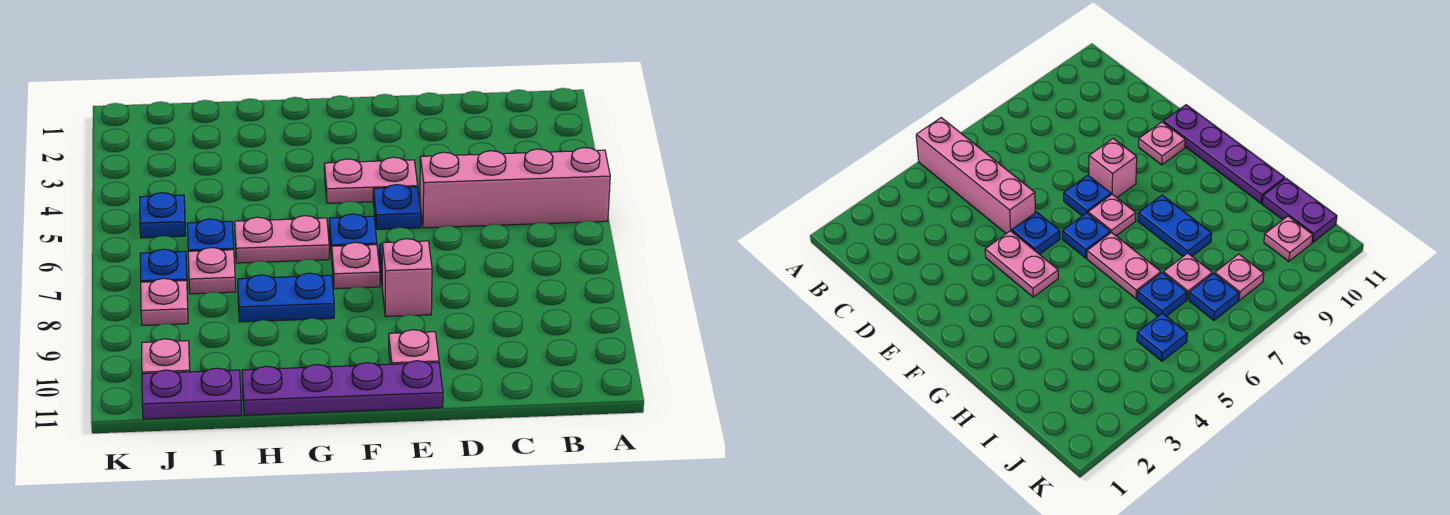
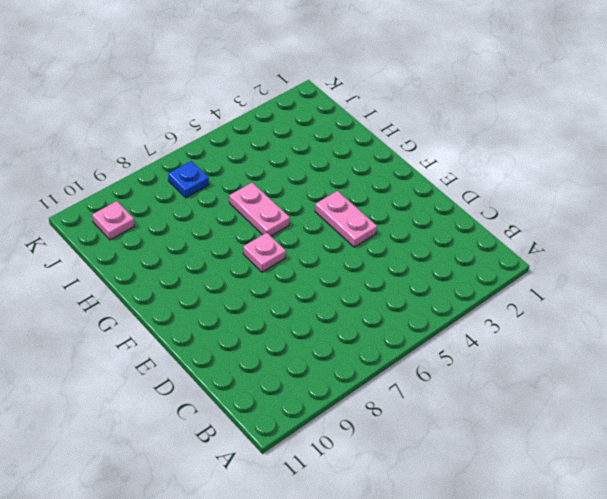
none -> pink 1x4 brick [420,148,610,228]
none -> blue 1x1 plate [373,185,421,230]
none -> blue 1x1 plate [1064,175,1111,216]

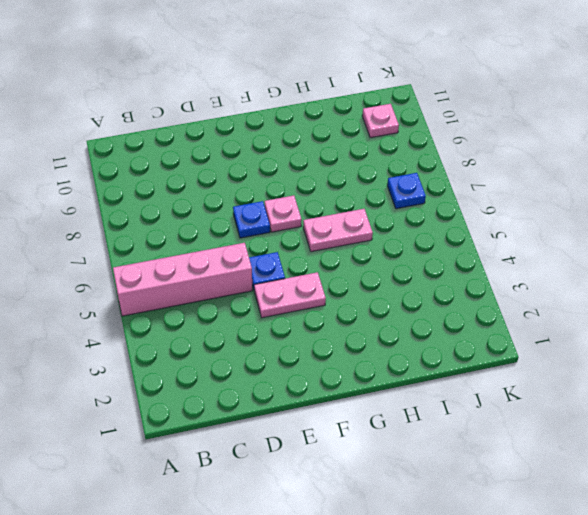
none -> pink 1x1 brick [382,239,432,316]
none -> pink 1x1 plate [389,330,439,364]
none -> purple 1x4 plate [242,361,443,415]

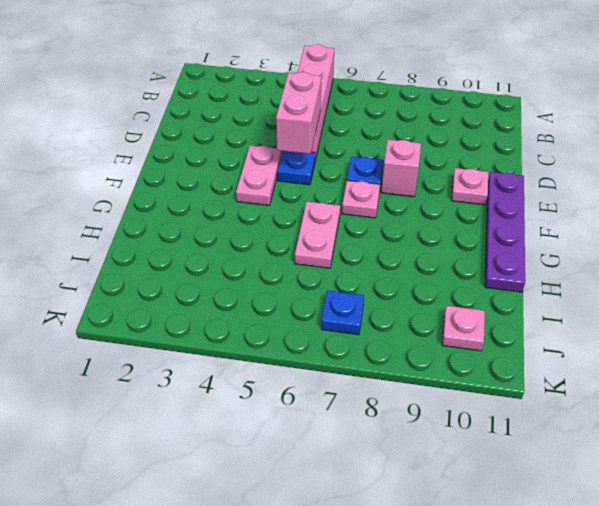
pink 1x2 brick [276,72,322,154] -> none
none -> blue 1x1 plate [329,214,377,258]
none -> blue 1x2 plate [238,273,334,322]
none -> blue 1x1 plate [187,219,234,251]

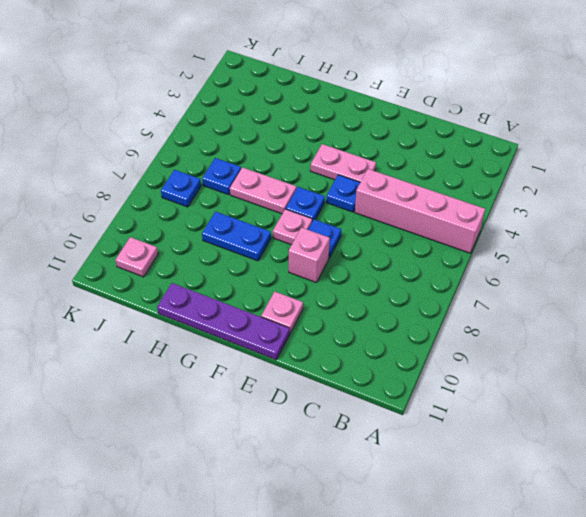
none -> pink 1x1 plate [188,248,236,294]
none -> purple 1x2 plate [142,368,242,419]
none -> blue 1x1 plate [140,193,186,238]

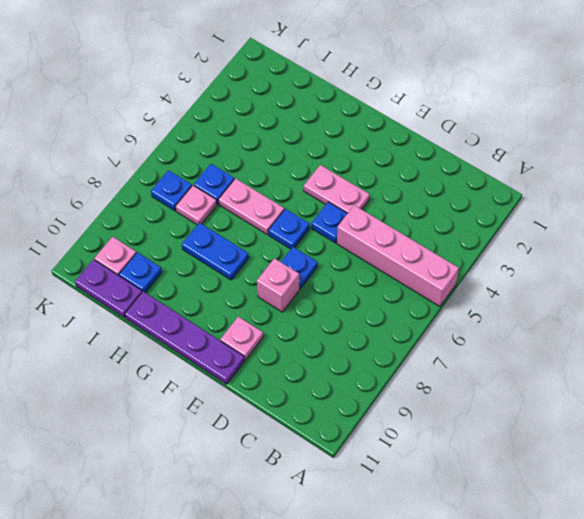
blue 1x1 plate [119,252,162,293] -> blue 1x1 plate moved to [140,193,186,238]
none -> pink 1x1 plate [332,242,380,289]
none -> pink 1x1 plate [141,278,188,325]

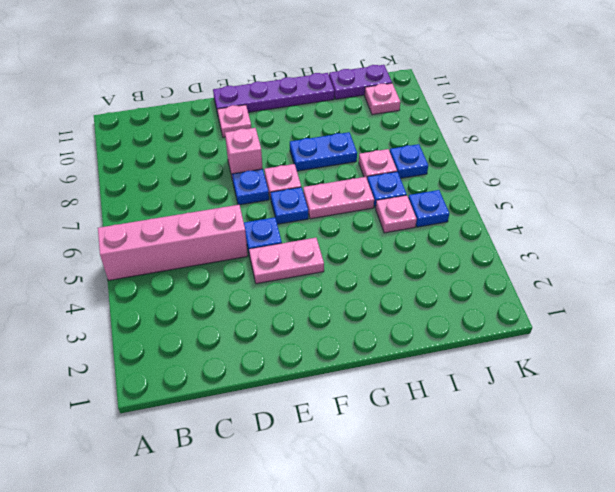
pink 1x1 plate [376,195,417,233] -> pink 1x1 plate moved to [141,278,188,325]

